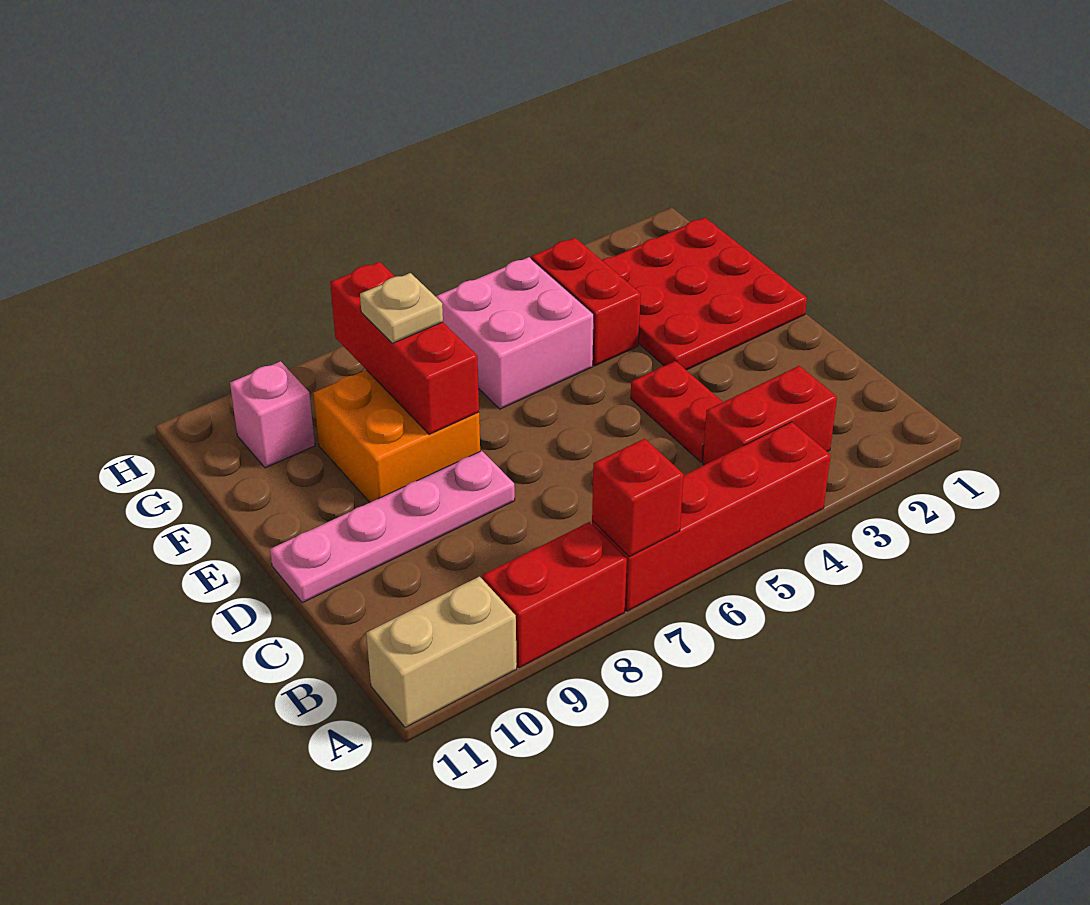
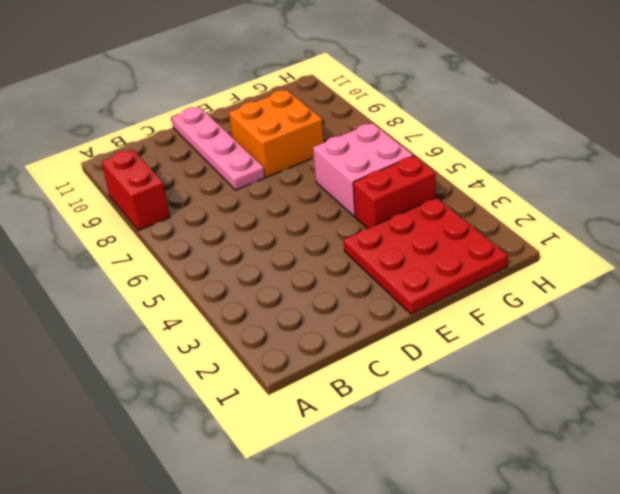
none -> red 1x4 brick [592,422,831,611]
none -> tan 1x2 brick [366,577,517,728]
none -> red 1x2 brick [703,366,837,465]

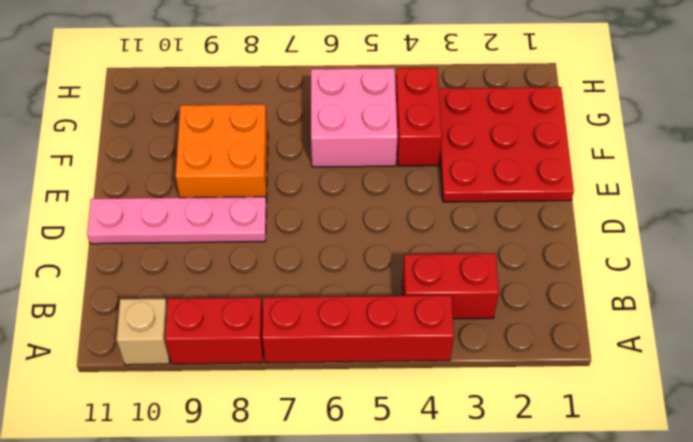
tan 1x1 brick [117,299,170,365] -> tan 1x2 brick [366,577,517,728]
none -> red 1x2 plate [631,361,723,462]
none -> pink 1x1 brick [230,361,315,468]
none -> red 1x1 brick [592,438,684,557]

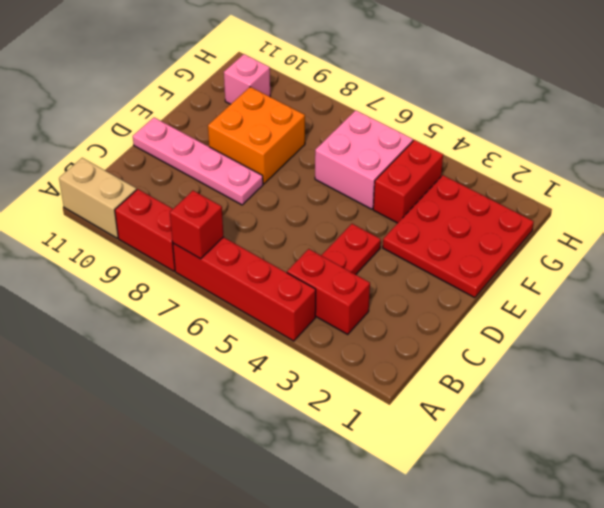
none -> red 1x3 brick [330,262,479,434]
none -> tan 1x1 plate [360,273,443,343]

